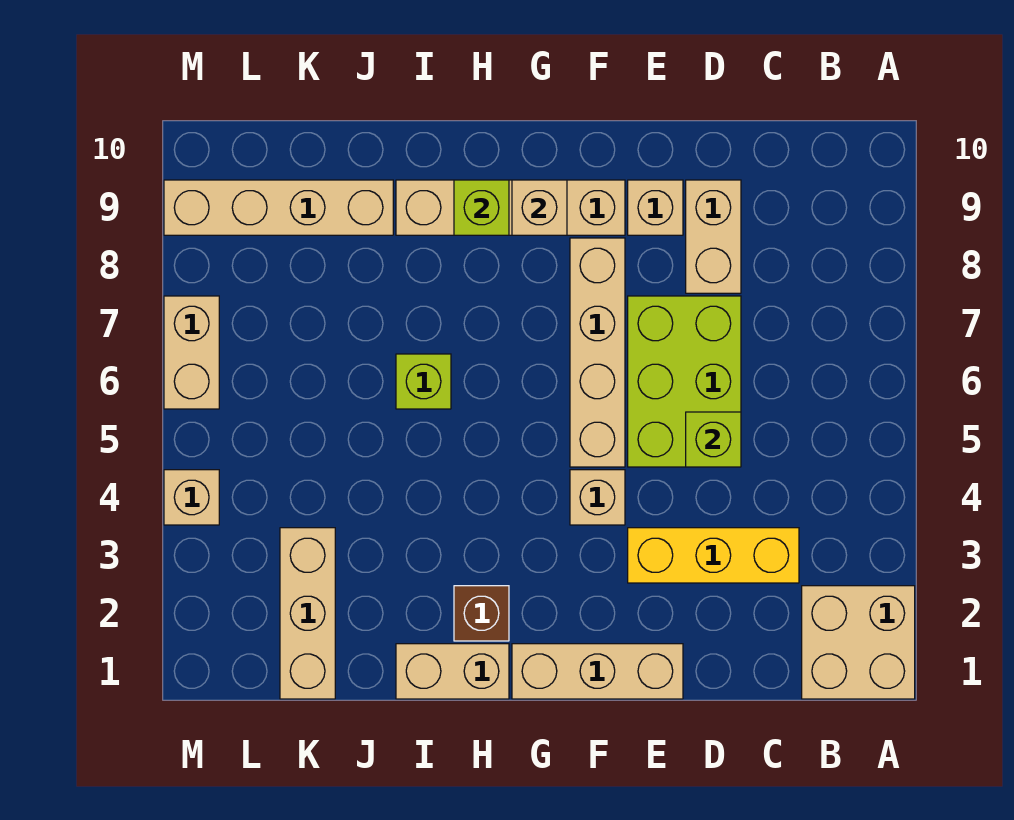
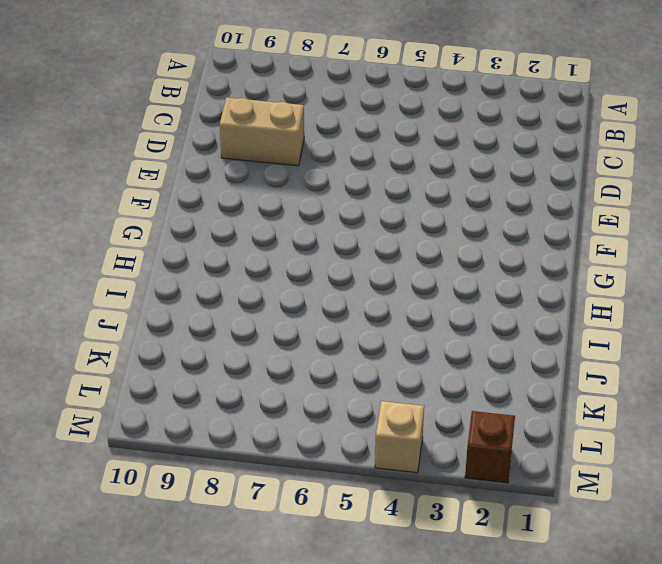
brown 1x1 brick [465,411,515,483] -> brown 1x1 brick moved to [454,586,509,641]
none -> tan 2x2 brick [802,586,915,699]
none -> yellow 1x3 brick [628,528,799,583]
none -> lime 2x3 brick [628,296,741,467]

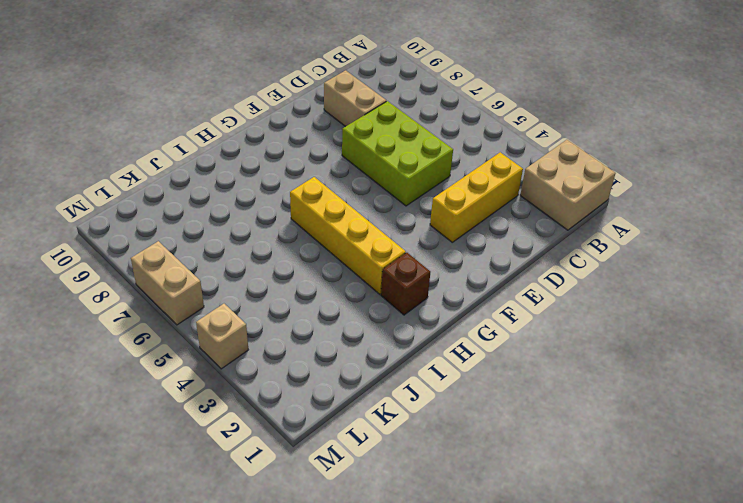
yellow 1x4 brick [290,177,406,294] -> none
none -> tan 1x3 brick [512,644,683,699]
none -> tan 1x1 brick [628,180,683,235]
none -> tan 1x1 brick [570,470,625,525]

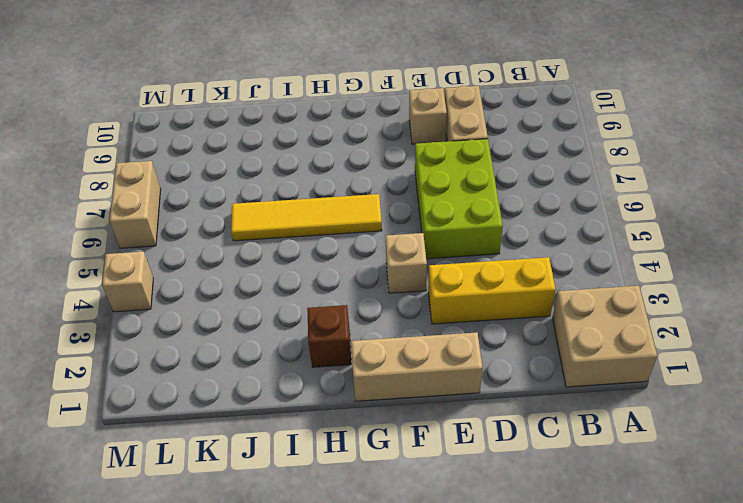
yellow 1x4 tile [231,194,382,241] -> lime 1x1 brick [396,354,451,409]
none -> tan 1x4 brick [570,238,625,467]
none -> tan 1x4 brick [396,180,625,235]
none -> tan 1x2 brick [396,644,509,699]

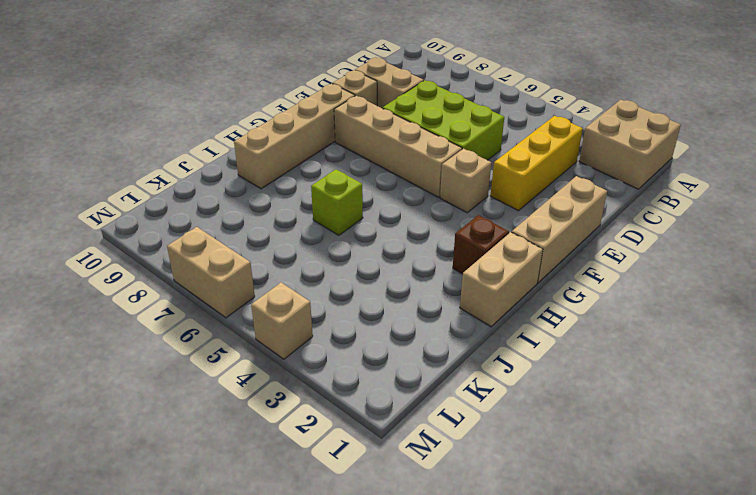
none -> tan 1x4 brick [164,180,393,235]
none -> tan 1x3 brick [280,528,335,699]
none -> lime 1x1 brick [686,412,741,467]

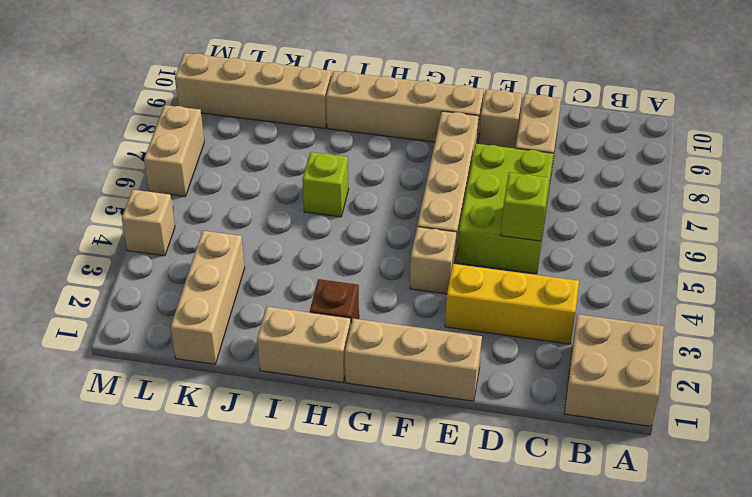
none -> tan 1x1 brick [512,180,567,235]
none -> lime 1x1 brick [454,180,509,235]

